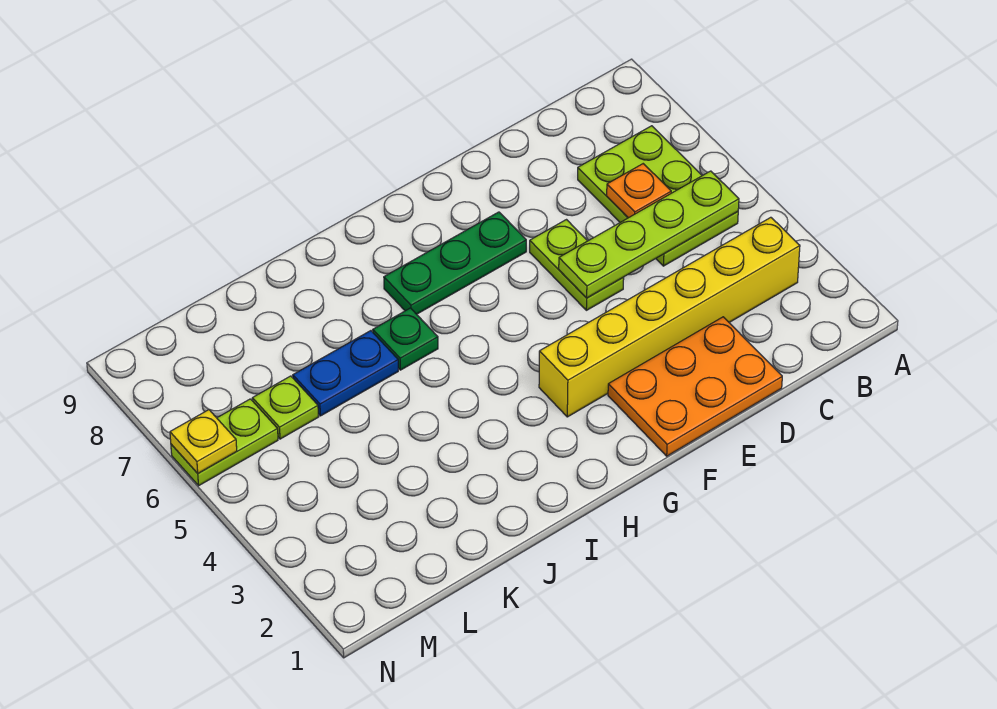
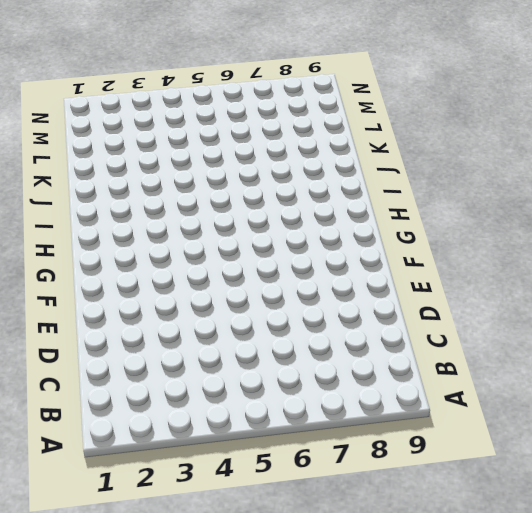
none -> yellow 1x6 brick [539,217,800,417]
none -> lime 2x3 plate [578,126,738,266]
none -> orange 2x3 plate [608,317,782,456]

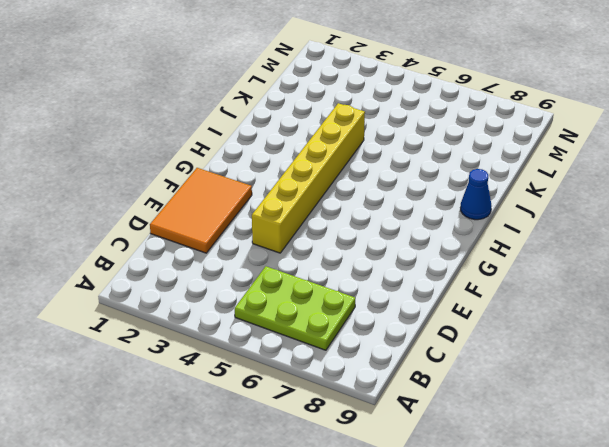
orange 2x3 tile [150,168,252,253] -> orange 2x3 plate [608,317,782,456]
yellow 1x6 brick [252,103,365,253] -> yellow 1x6 brick moved to [539,217,800,417]
blue 1x1 cone [460,169,491,220] -> none
none -> lime 1x2 plate [530,220,624,310]
none -> green 1x3 plate [384,212,526,314]
none -> green 1x1 plate [373,308,438,370]

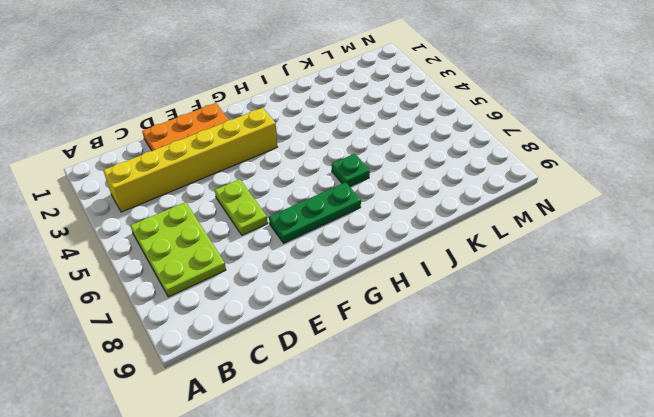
none -> blue 1x2 plate [293,331,398,416]
none -> lime 1x1 plate [252,376,319,439]
none -> lime 1x2 plate [171,399,278,486]

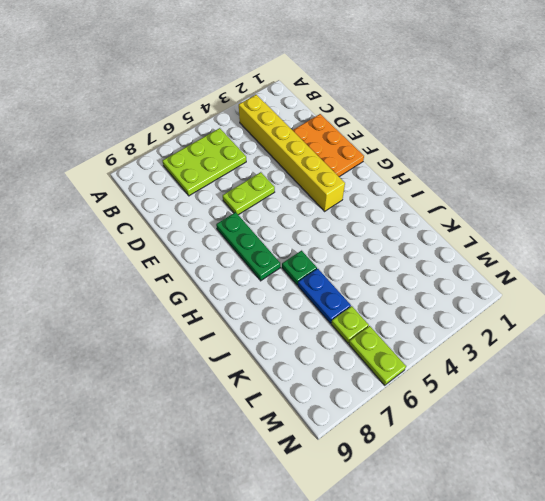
none -> lime 1x4 plate [559,171,739,298]
none -> orange 1x1 plate [607,164,671,218]
none -> yellow 1x1 plate [170,410,237,473]

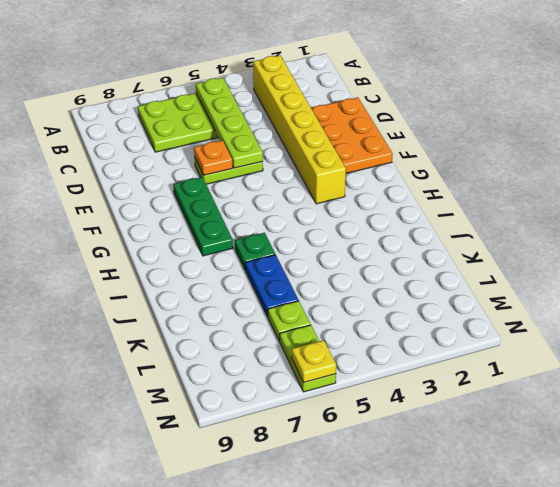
orange 1x1 plate [194,140,233,175] -> orange 1x1 plate moved to [607,164,671,218]

